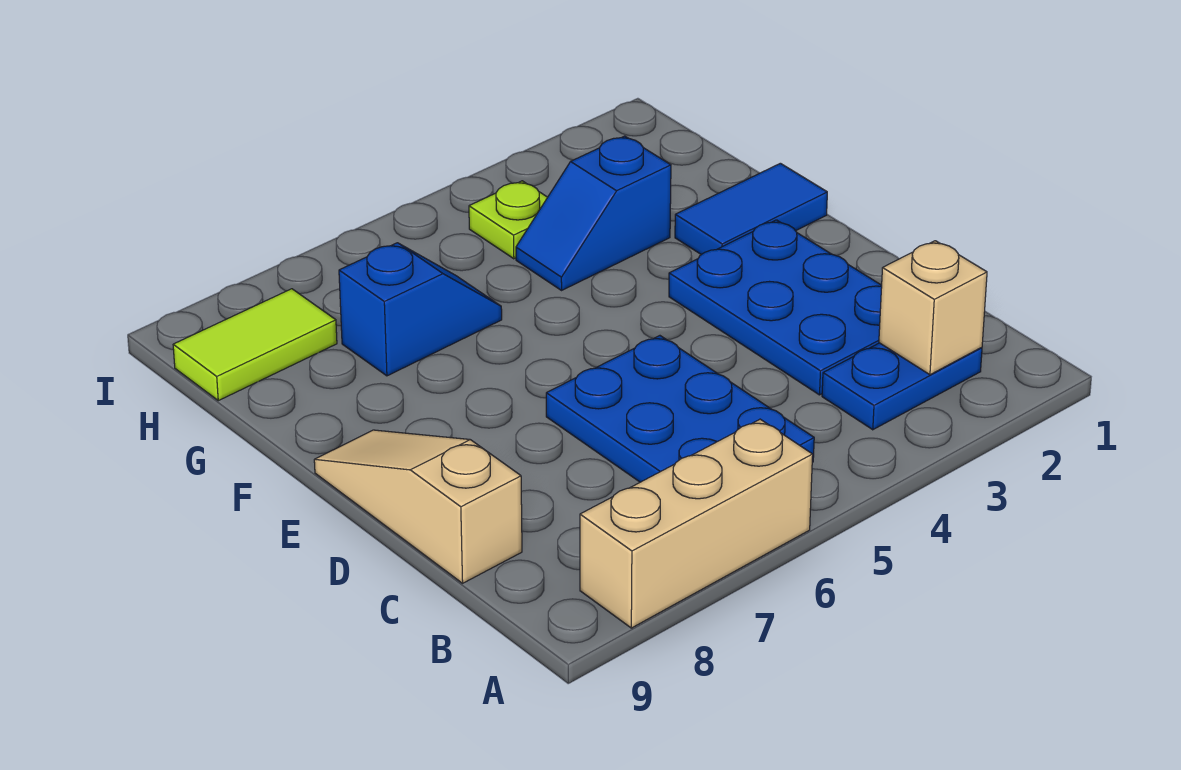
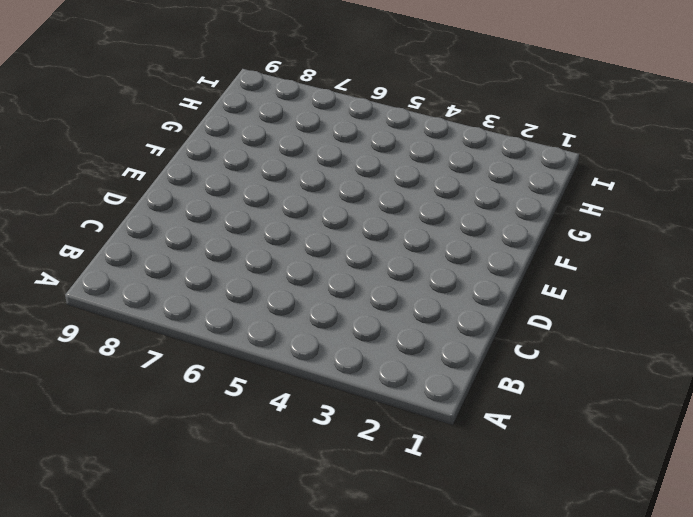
none -> tan 1x3 brick [580,419,813,628]
none -> blue 1x2 plate [822,343,982,430]

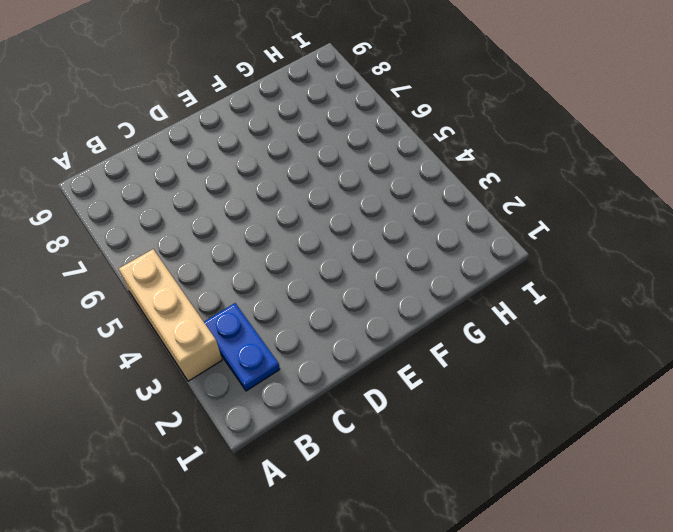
tan 1x3 brick [119,249,222,381] -> tan 1x3 brick moved to [580,419,813,628]
none -> blue 2x3 plate [546,336,814,482]
none -> blue 2x3 plate [669,220,882,395]

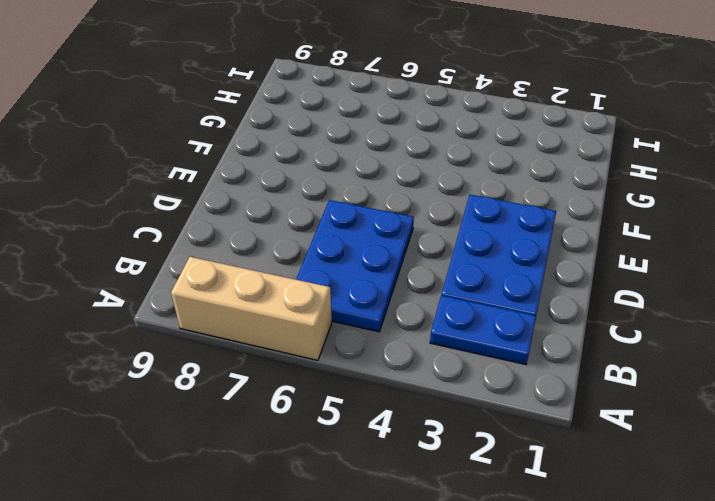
none -> tan 1x3 slope [314,430,522,583]
none -> blue 1x2 tile [675,163,827,255]

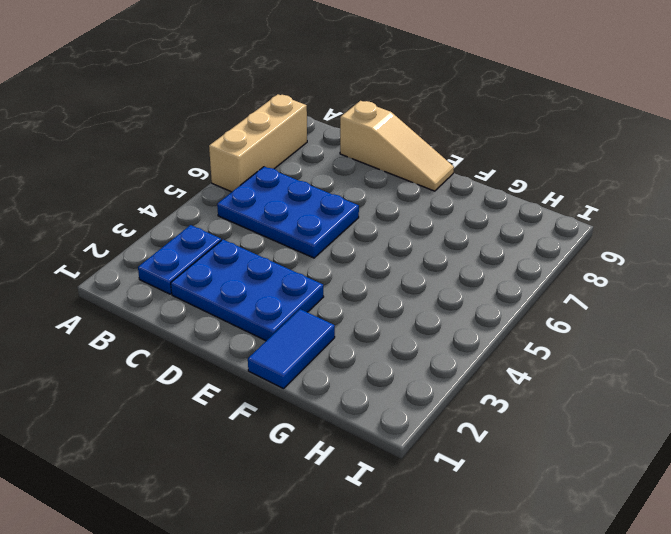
none -> blue 1x2 slope [516,136,671,290]
none -> blue 1x2 slope [339,243,502,376]

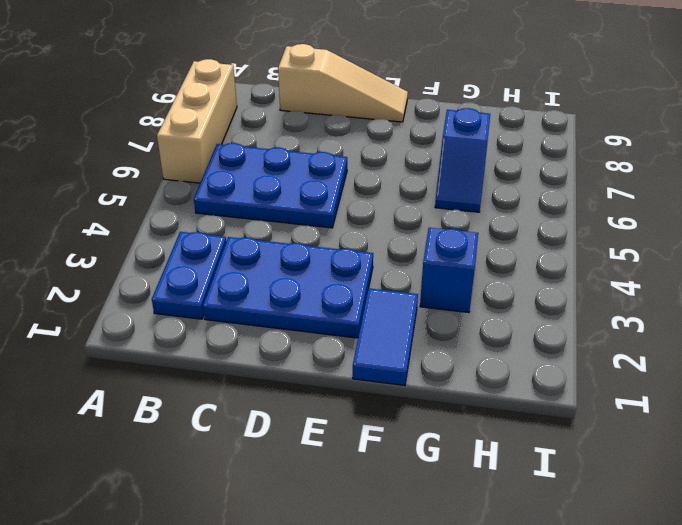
none -> lime 1x1 plate [469,181,548,259]
none -> lime 1x2 tile [173,289,337,401]

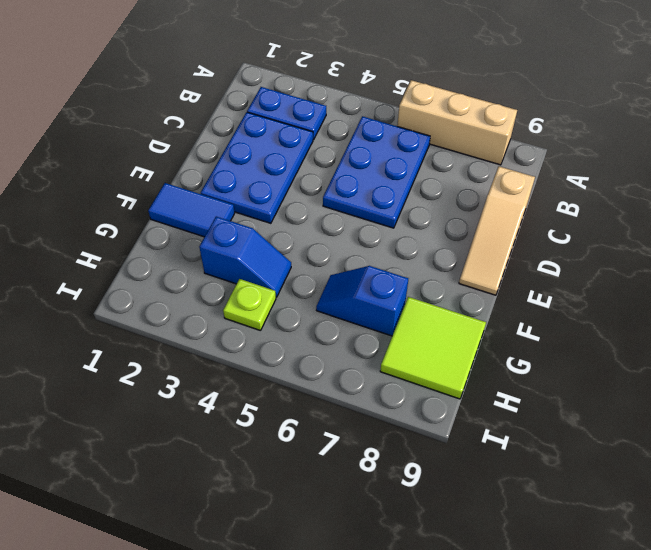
lime 2x2 tile [380,297,486,399] -> lime 1x2 tile [173,289,337,401]
none -> tan 1x1 brick [879,241,987,375]

